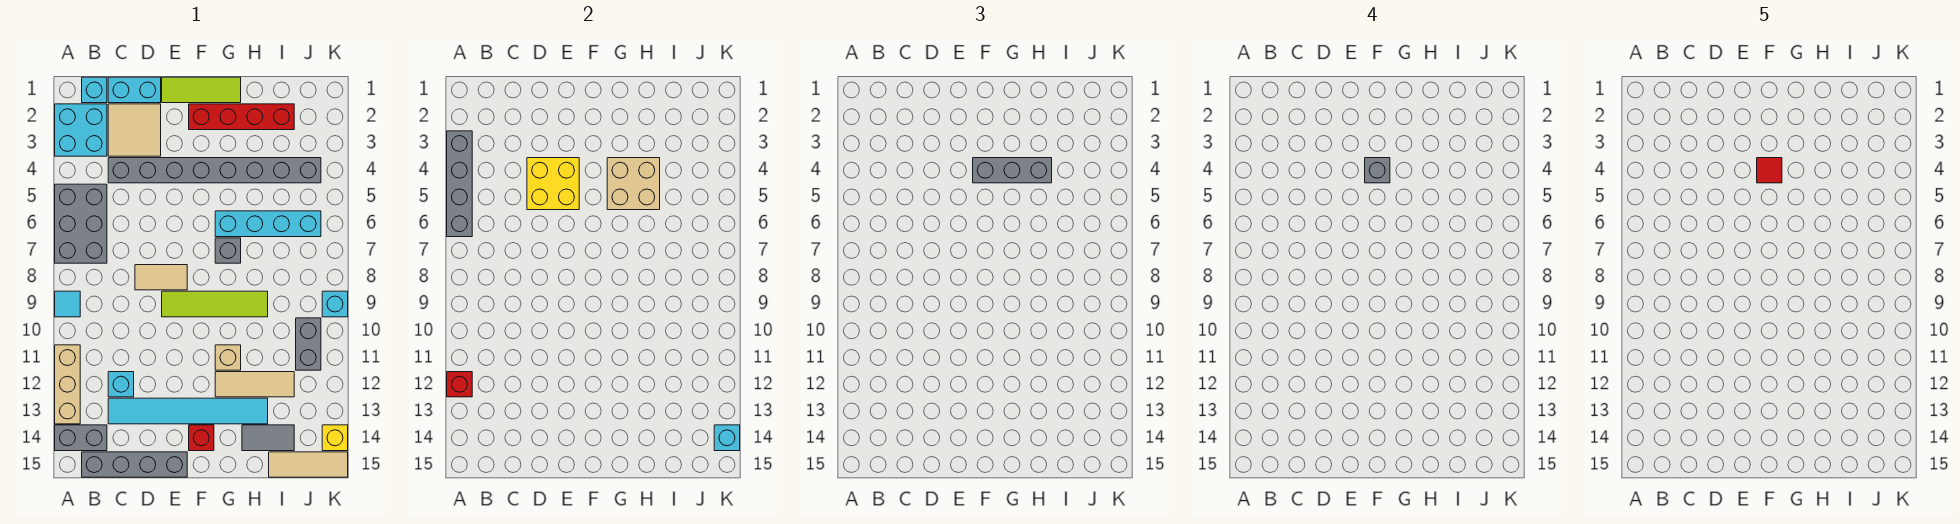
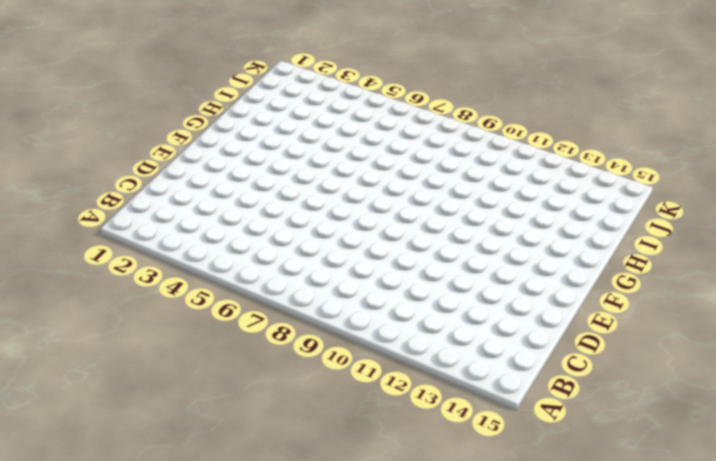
none -> cyan 2x2 brick [55,104,107,156]
none -> grey 2x3 brick [55,184,107,263]
none -> cyan 1x1 tile [55,291,80,317]
none -> tan 1x3 brick [55,345,80,424]

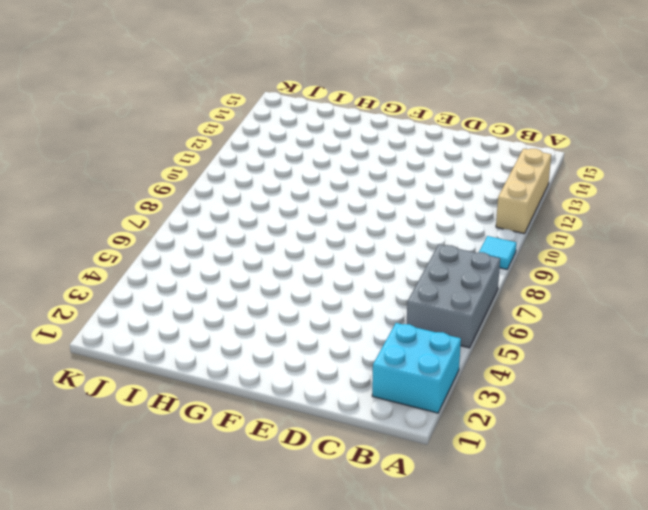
none -> grey 1x2 brick [55,425,107,451]
none -> cyan 1x1 brick [82,77,107,103]
none -> grey 1x4 brick [82,452,187,477]
none -> cyan 1x2 brick [108,77,161,103]

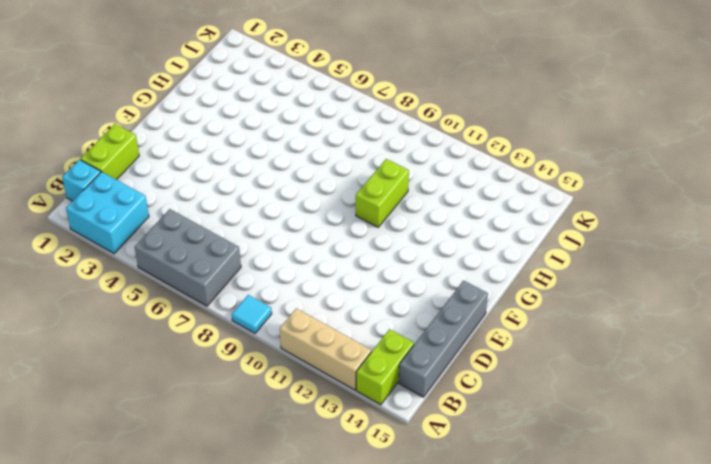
lime 1x2 brick [356,329,414,405] -> grey 1x2 brick [55,425,107,451]
lime 1x2 brick [80,124,139,180] -> cyan 1x2 brick [108,77,161,103]
lime 1x2 brick [356,159,409,227] -> none
none -> tan 2x2 tile [108,104,161,156]
none -> grey 1x8 brick [108,158,321,183]
none -> cyan 1x1 brick [108,372,134,397]
none -> cyan 1x6 tile [108,398,268,424]

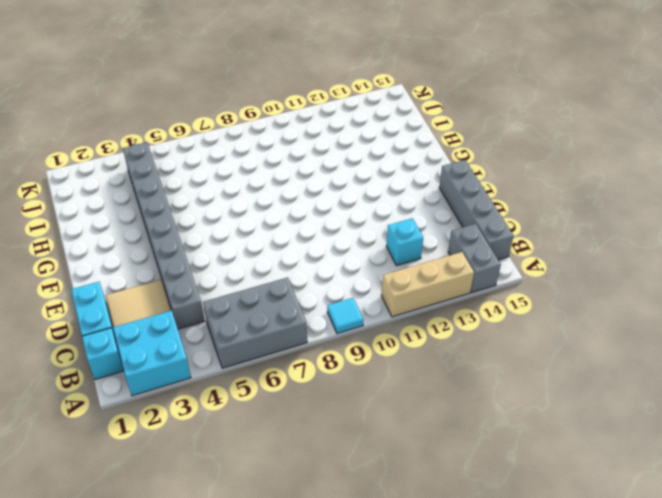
none -> cyan 1x6 tile [108,398,268,424]
none -> tan 1x2 tile [135,265,187,290]
none -> lime 1x3 tile [162,77,241,103]
none -> lime 1x4 tile [162,291,268,317]

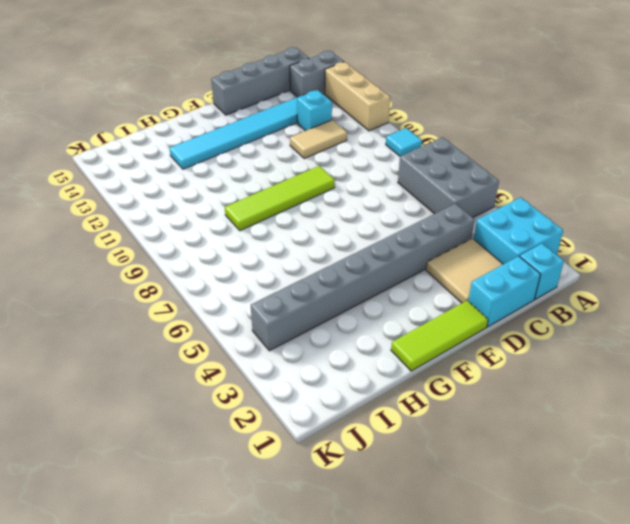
tan 1x2 tile [290,120,347,158] -> tan 1x2 tile moved to [135,265,187,290]
none -> red 1x4 brick [189,104,294,130]
none -> red 1x1 brick [189,425,214,451]
none -> cyan 1x4 brick [215,211,321,237]
none -> grey 1x1 brick [215,238,241,263]

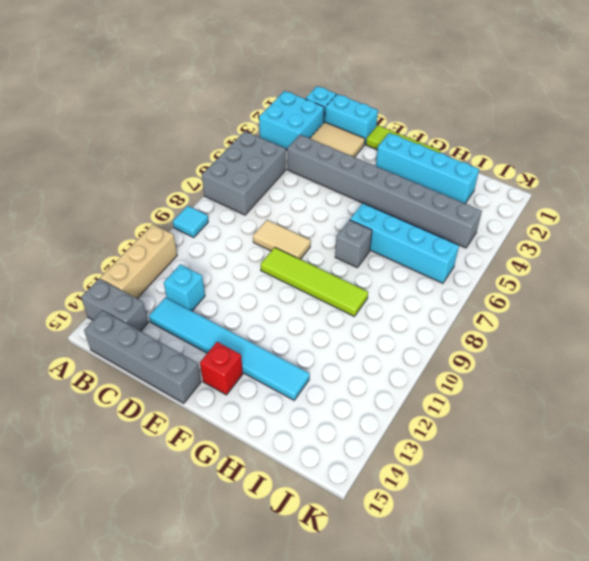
cyan 1x4 brick [376,133,479,203] -> red 1x4 brick [189,104,294,130]
none -> tan 1x1 brick [215,345,241,370]
none -> tan 1x3 tile [215,372,294,397]
none -> grey 1x2 tile [242,425,294,451]
none -> tan 1x3 tile [269,452,348,477]

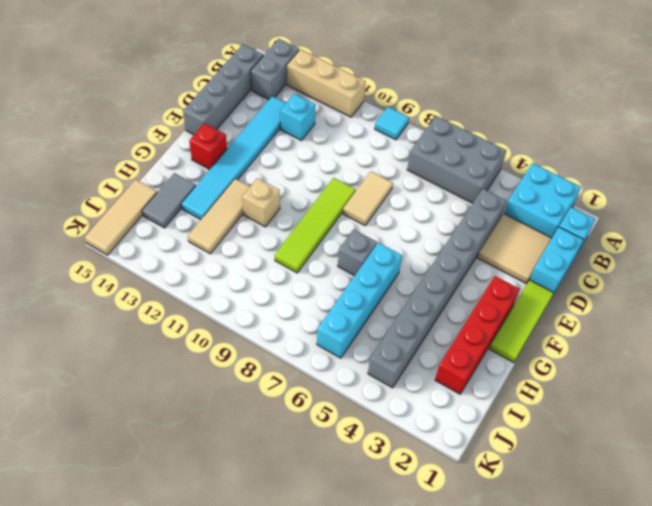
none -> grey 1x2 brick [296,318,321,370]
none -> cyan 1x1 brick [322,291,348,317]
none -> yellow 1x1 brick [322,425,348,451]
none -> grey 1x4 brick [447,131,472,237]

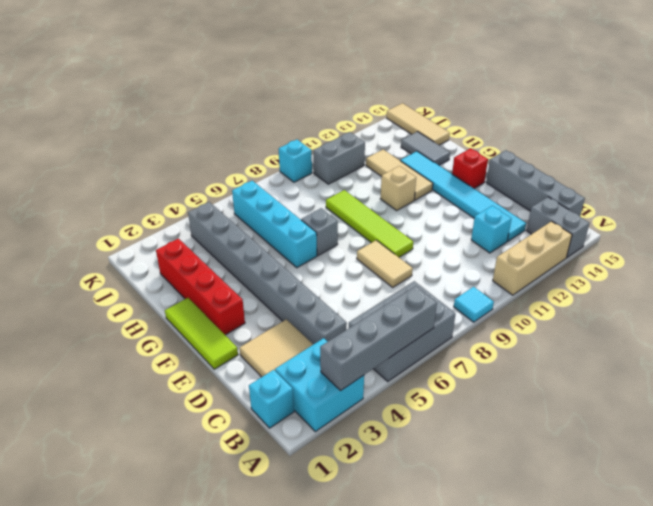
none -> cyan 1x2 brick [108,77,161,103]
none -> yellow 1x1 brick [322,425,348,451]
none -> red 1x1 brick [447,372,472,397]
none -> yellow 2x2 brick [527,158,579,210]

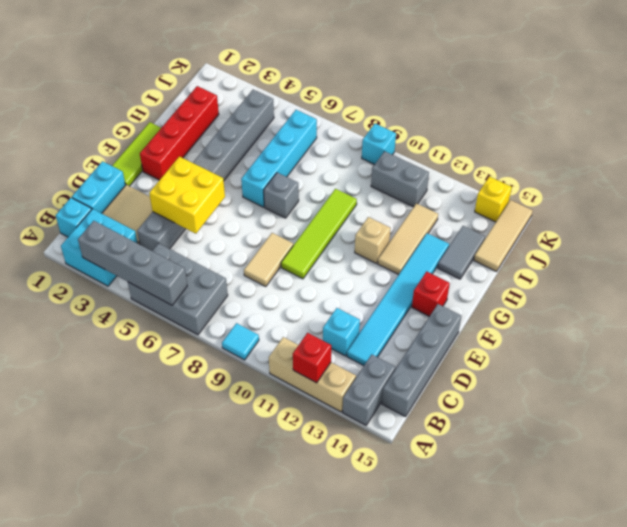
none -> tan 2x2 brick [607,158,660,210]
none -> cyan 1x1 brick [714,425,740,451]
none -> grey 1x3 brick [973,158,1052,183]
none -> grey 1x1 brick [1365,158,1390,183]

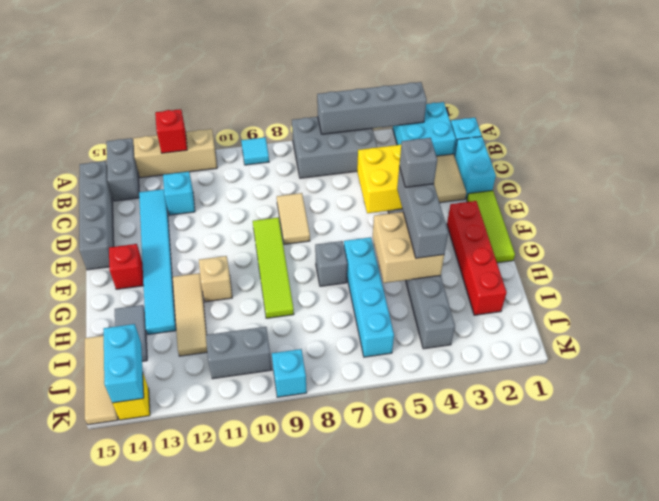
cyan 1x2 brick [104,324,144,403] -> cyan 1x1 brick [714,425,740,451]
none -> red 1x1 tile [1757,158,1782,183]

